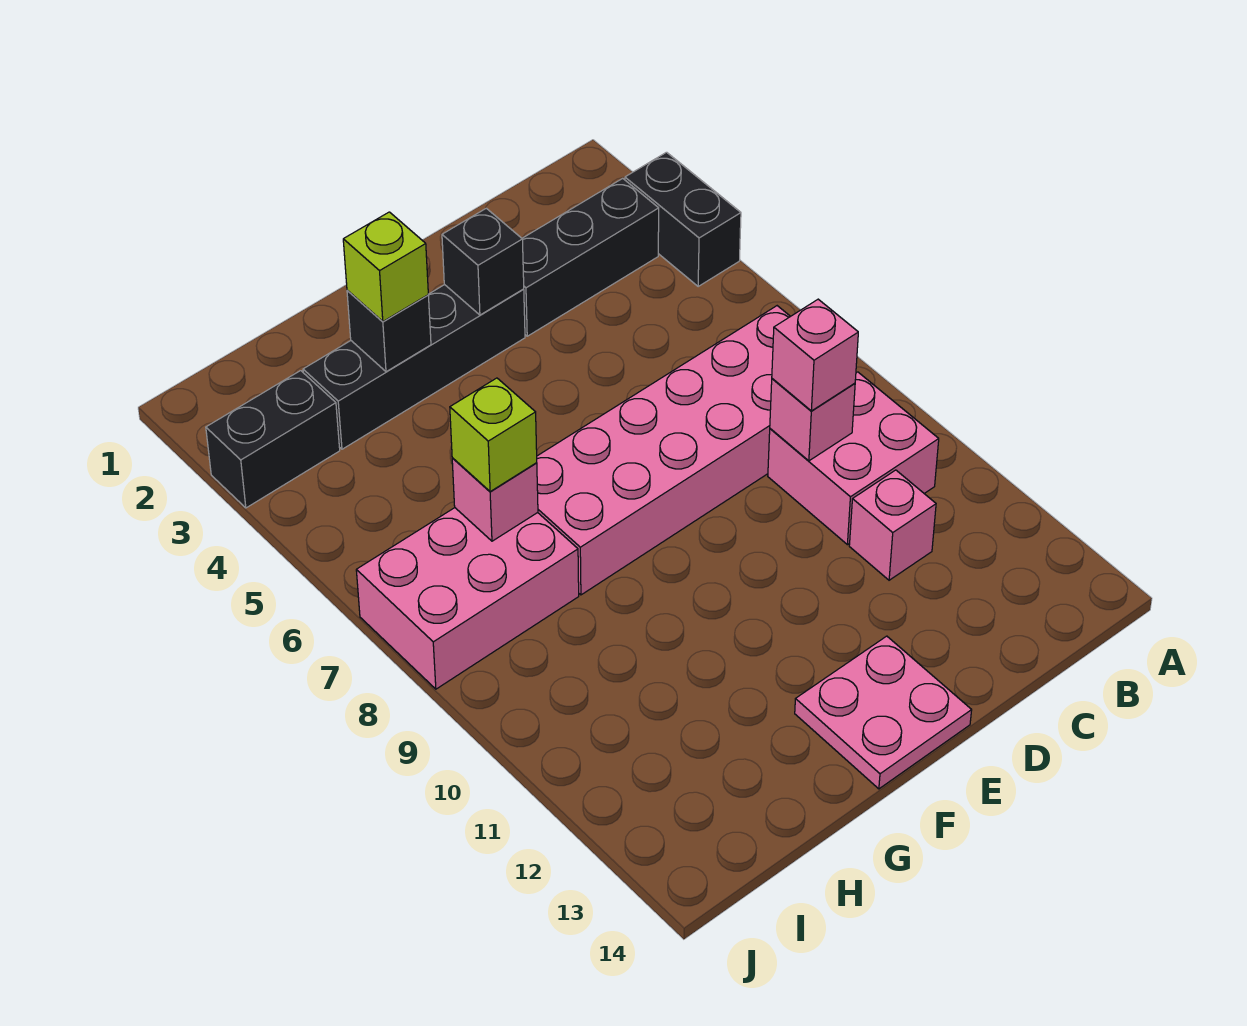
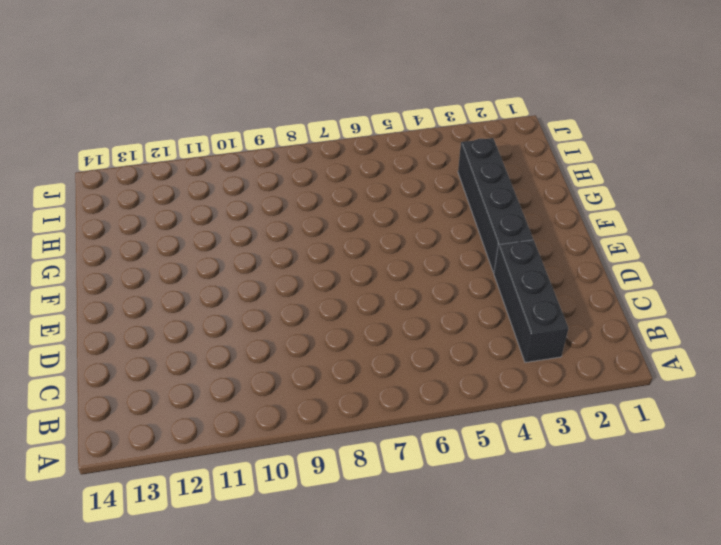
none -> black 1x2 brick [625,152,741,286]
none -> pink 2x6 brick [537,306,790,595]
none -> pink 2x2 brick [768,372,939,545]

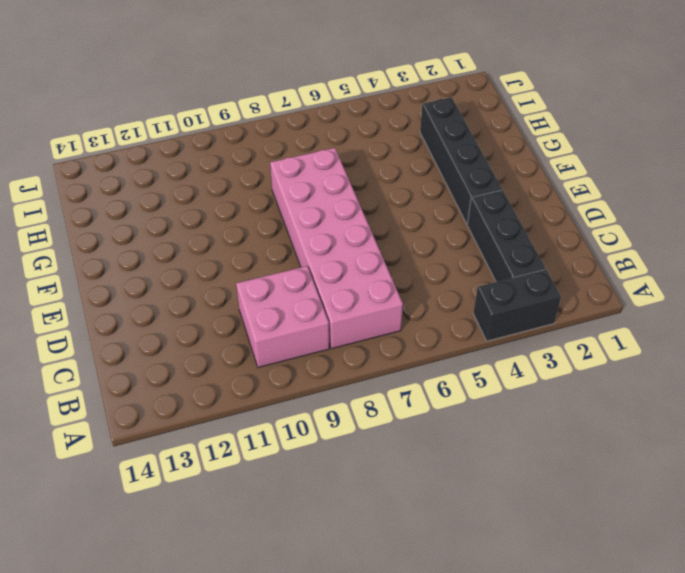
none -> pink 1x1 brick [849,470,936,580]
none -> pink 2x2 plate [795,636,972,789]
none -> pink 2x3 brick [356,508,579,689]

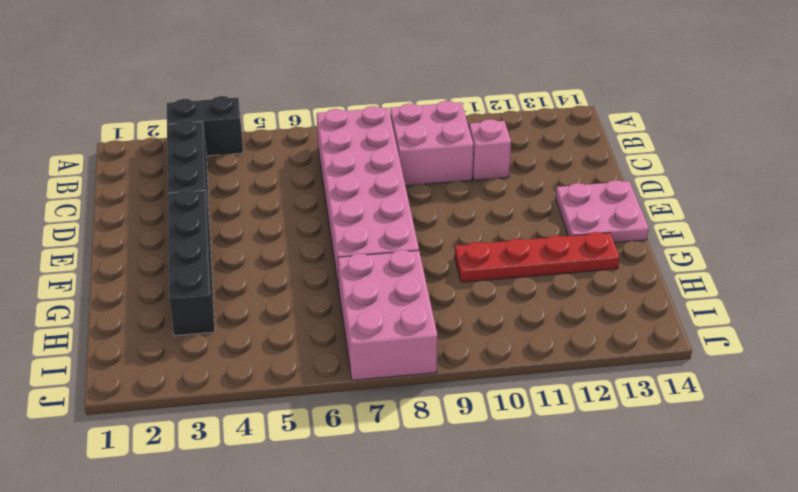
red 1x4 plate [455,232,620,282] -> none
none -> black 1x2 brick [206,371,340,508]
none -> pink 1x1 brick [770,379,855,461]
none -> black 1x1 brick [442,208,524,315]

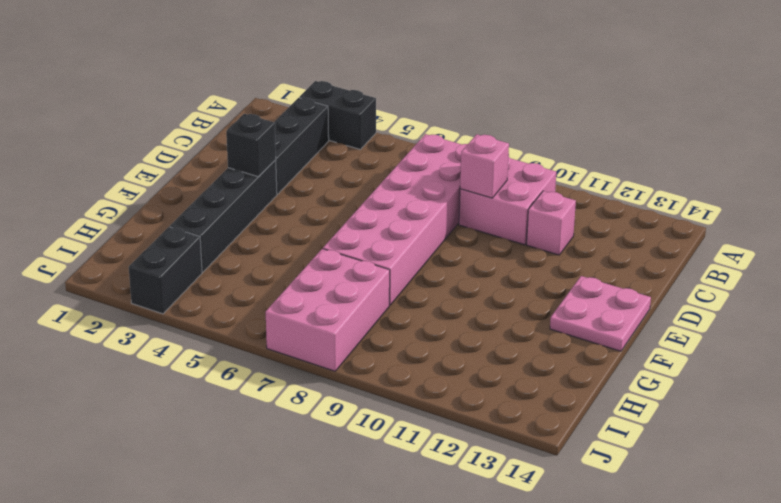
none -> black 1x1 brick [347,291,431,372]
none -> pink 1x1 brick [452,458,538,541]
none -> pink 1x1 brick [772,299,858,411]

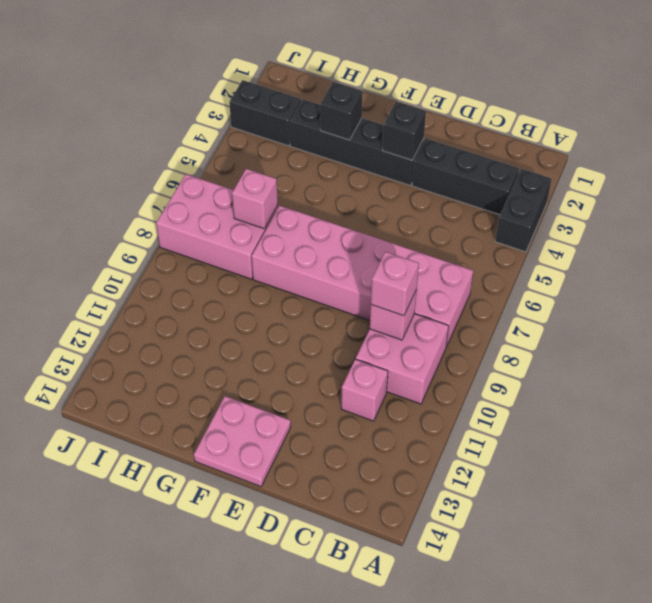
none -> lime 1x1 brick [343,212,428,321]
none -> lime 1x1 brick [450,378,537,492]

